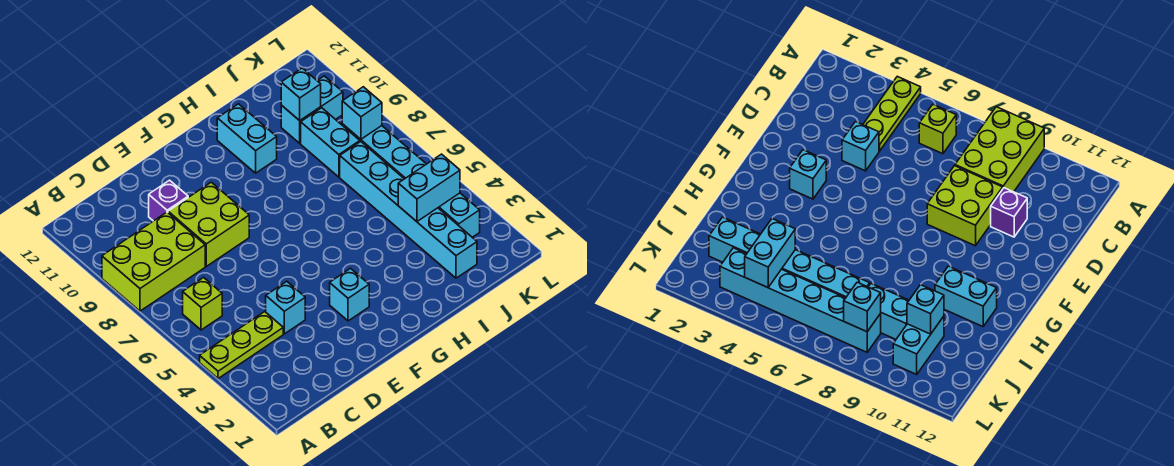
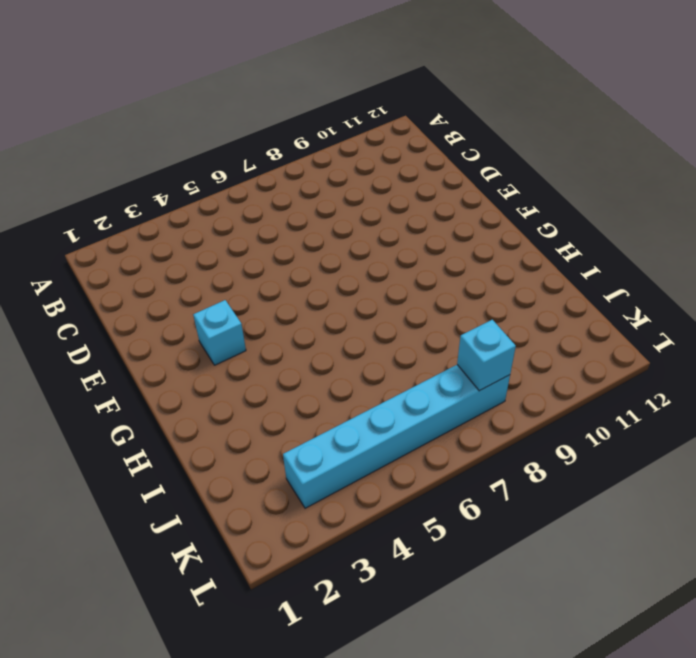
none -> lime 1x3 plate [200,312,283,379]
none -> lime 2x3 brick [102,212,205,311]
none -> lime 1x1 brick [183,278,222,330]

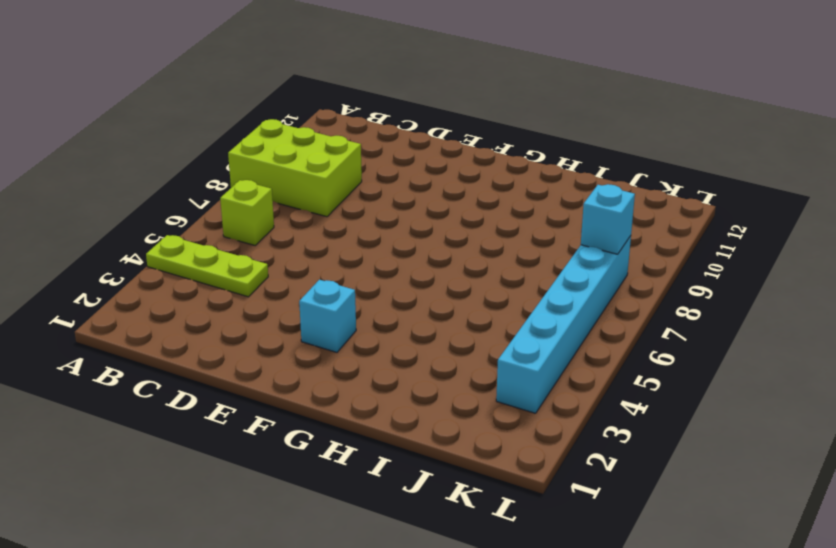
none -> cyan 1x1 brick [266,281,305,334]
none -> lime 2x2 brick [168,182,249,266]
none -> purple 1x1 brick [149,180,188,221]

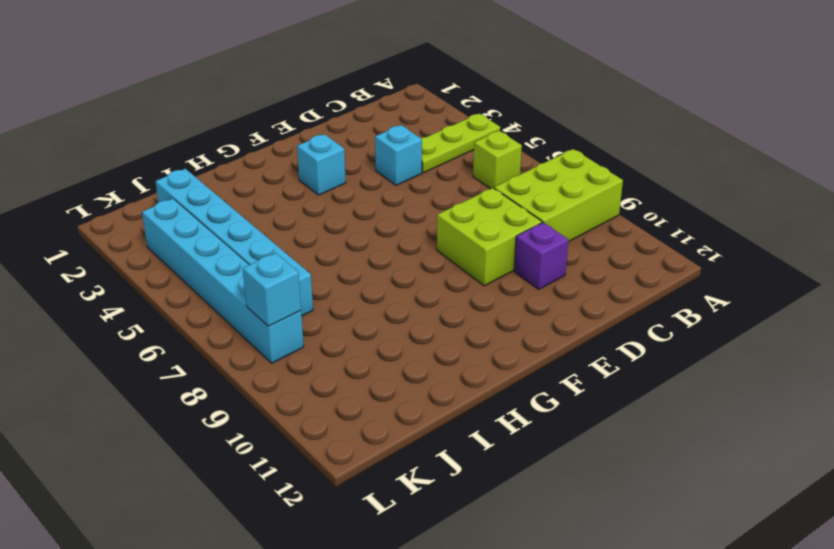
none -> cyan 1x2 brick [217,104,277,173]
none -> cyan 1x2 brick [301,108,360,177]
none -> cyan 1x2 brick [281,76,343,143]

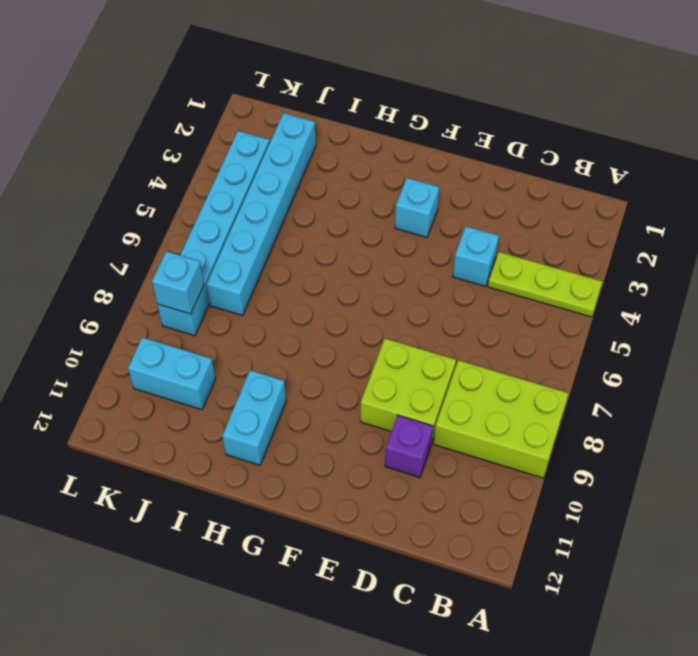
none -> lime 1x1 brick [183,278,222,330]
none -> cyan 1x2 brick [301,108,360,177]
none -> cyan 1x2 brick [398,154,460,221]

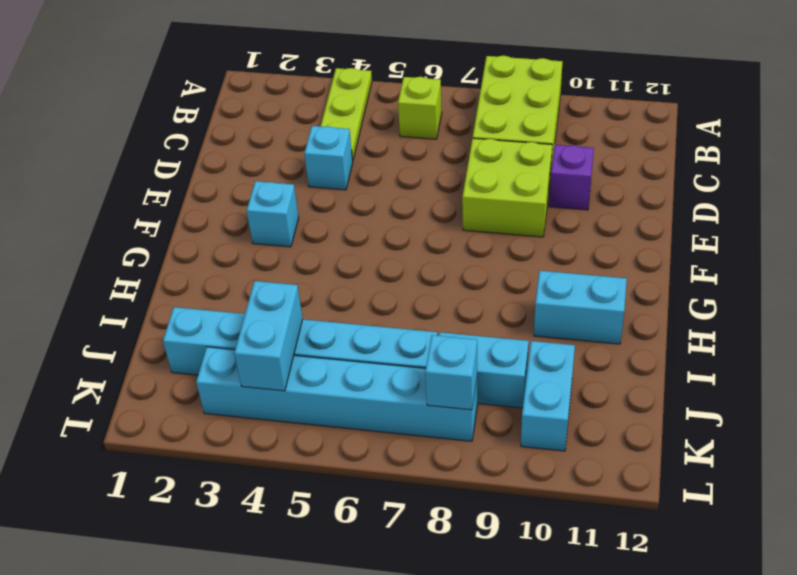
none -> cyan 1x1 brick [281,68,321,121]

